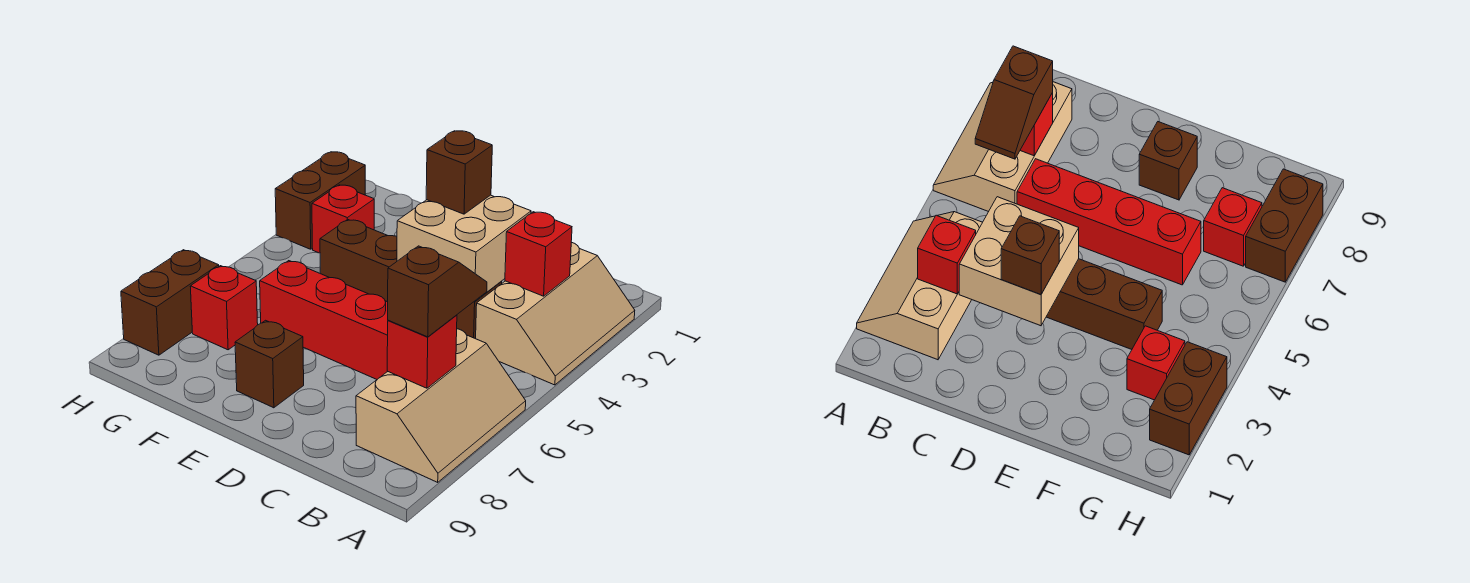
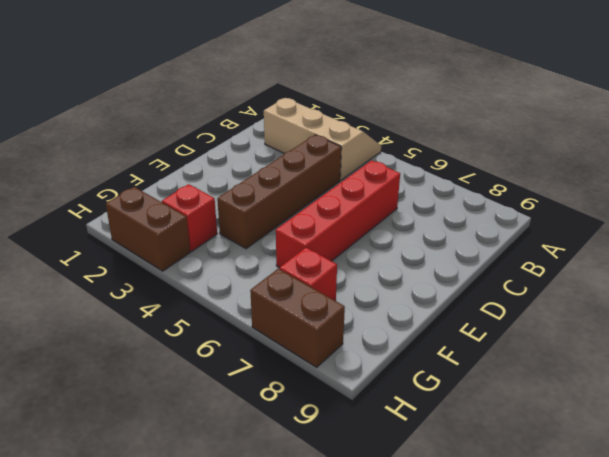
none -> tan 2x3 slope [356,329,526,482]
none -> brown 1x1 brick [235,320,304,408]
none -> red 1x1 brick [505,212,572,296]

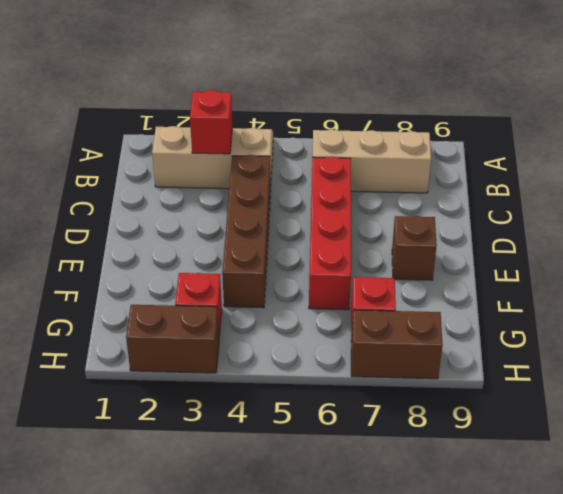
none -> red 1x1 brick [387,315,457,388]
none -> tan 2x2 brick [397,195,531,301]
none -> brown 1x2 slope [388,246,487,337]

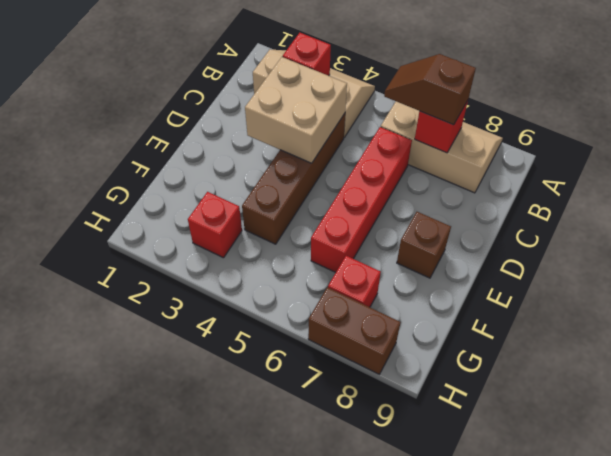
none -> brown 1x2 brick [275,152,365,249]
none -> brown 1x1 brick [426,131,492,214]

